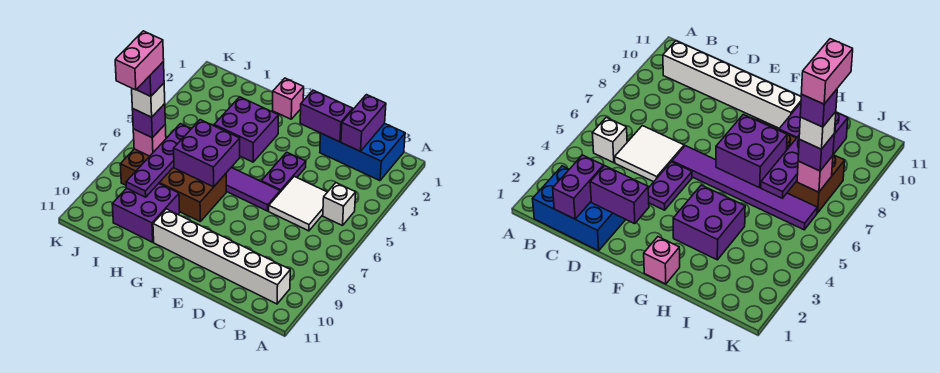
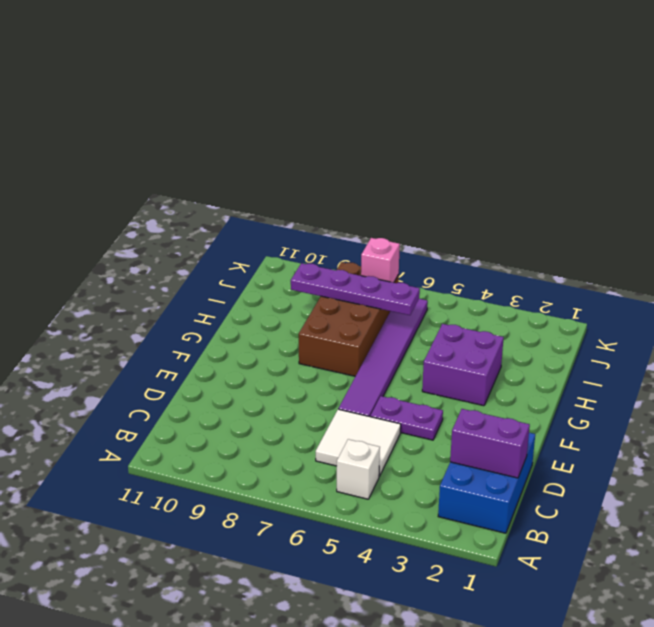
none -> white 1x6 brick [153,209,290,304]
none -> pink 1x1 brick [273,78,304,119]
none -> purple 2x2 brick [112,184,180,242]

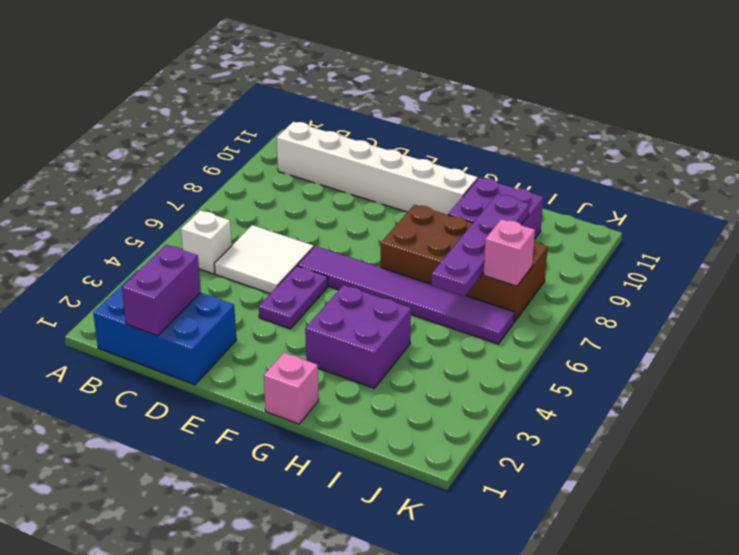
none -> purple 1x2 brick [300,90,353,142]
none -> purple 2x2 brick [174,120,240,187]
none -> purple 1x1 brick [132,104,165,138]

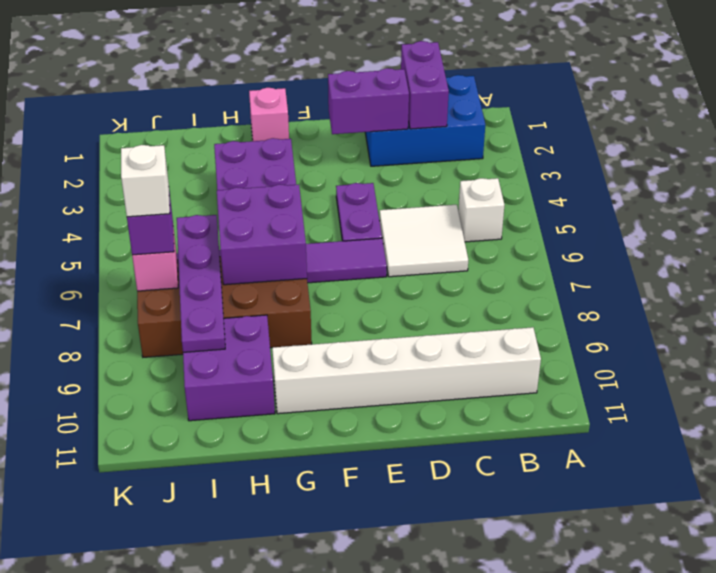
none -> purple 1x1 brick [137,62,164,96]
none -> pink 1x2 brick [115,31,164,90]

